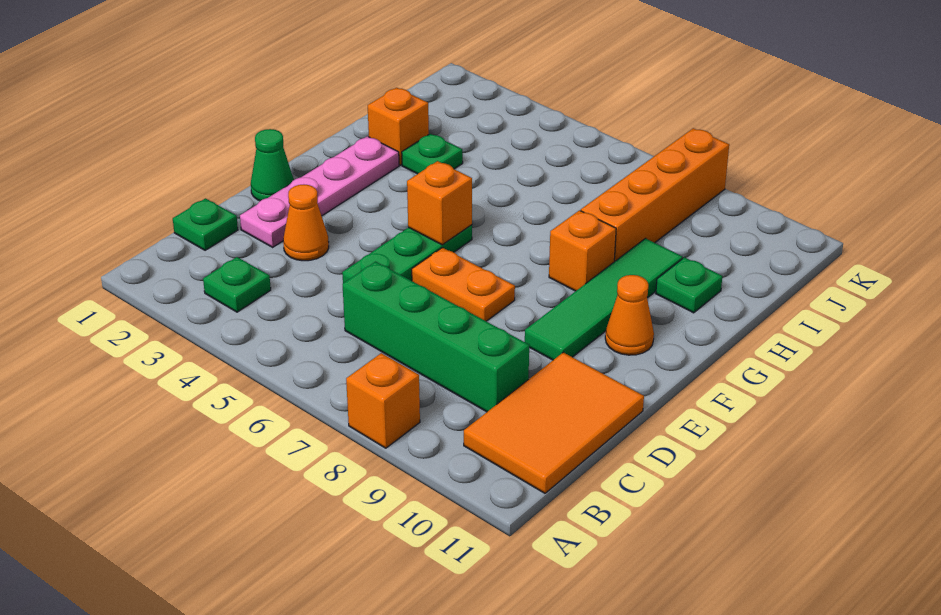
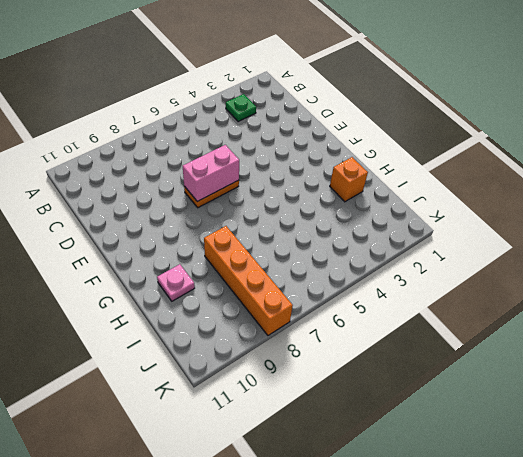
pink 1x2 brick [183,145,239,202] -> none
pink 1x1 plate [157,264,195,301] -> green 1x1 plate [656,257,722,313]
none -> orange 1x1 brick [346,353,420,448]
none -> orange 2x3 tile [464,352,644,493]
none -> green 1x1 plate [173,198,238,250]

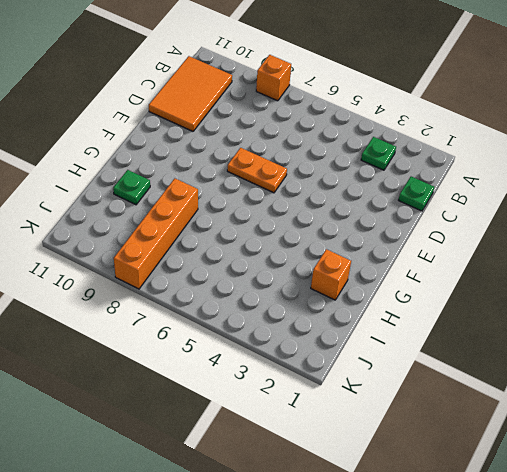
none -> green 1x4 brick [343,262,529,412]
none -> pink 1x4 plate [240,136,399,247]
none -> orange 1x1 cone [283,185,329,261]

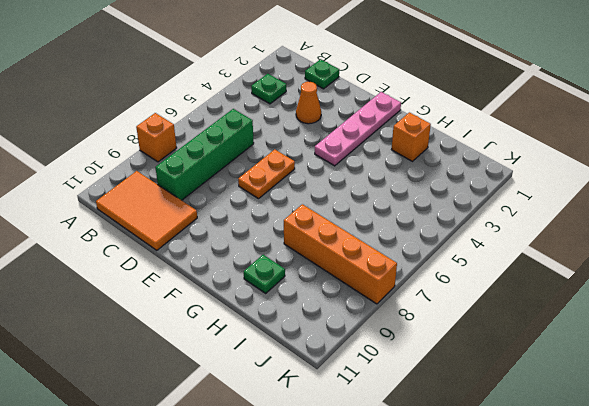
pink 1x4 plate [315,92,401,166] -> pink 1x4 plate turned to [240,136,399,247]
none -> green 1x3 plate [342,225,472,283]
none -> green 1x1 cone [251,129,294,201]
none -> green 1x4 tile [525,238,682,360]

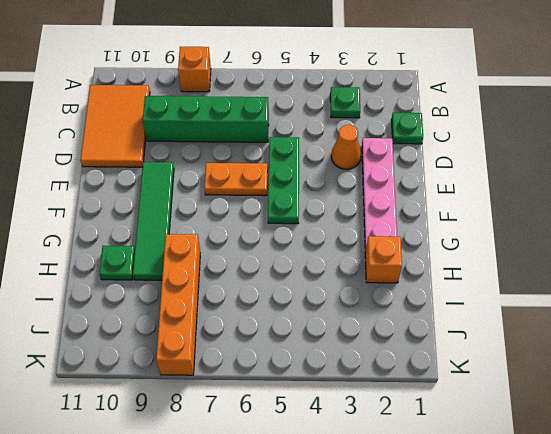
none -> green 1x1 cone [251,129,294,201]
none -> orange 1x1 cone [605,275,654,355]
none -> orange 1x1 brick [549,210,616,291]

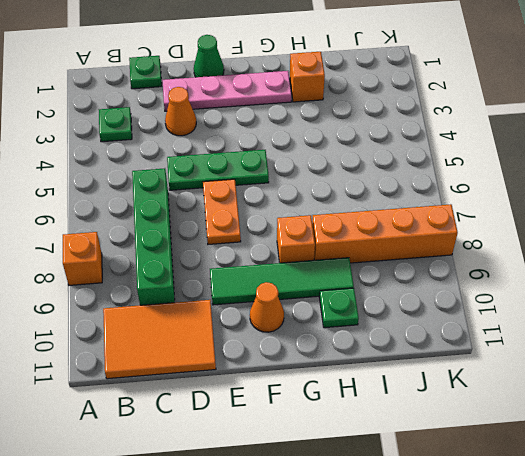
none -> green 1x1 plate [402,134,463,174]
none -> orange 1x1 brick [407,161,472,245]

